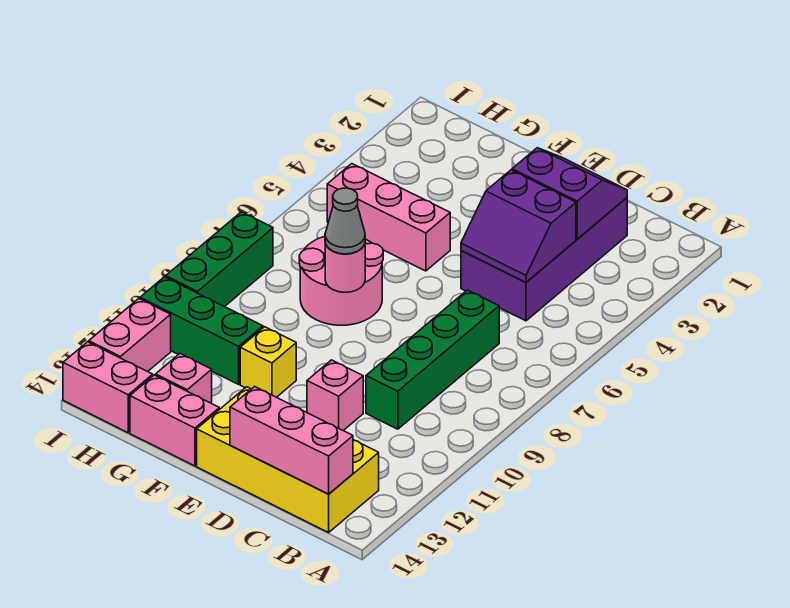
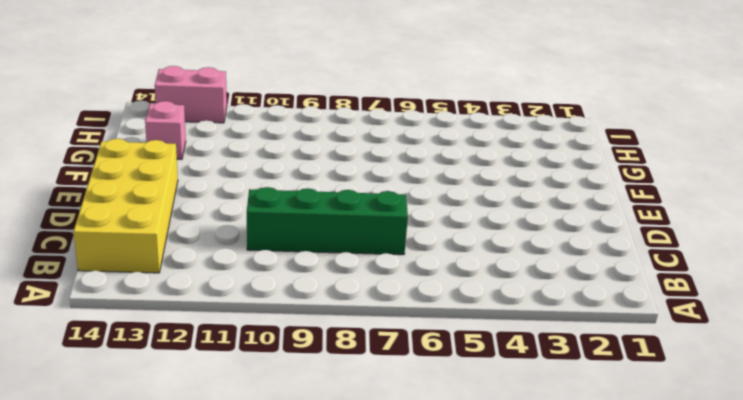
none -> purple 2x4 brick [461,198,627,321]
none -> pink 1x1 brick [307,360,363,431]
none -> pink 1x3 brick [327,164,450,271]

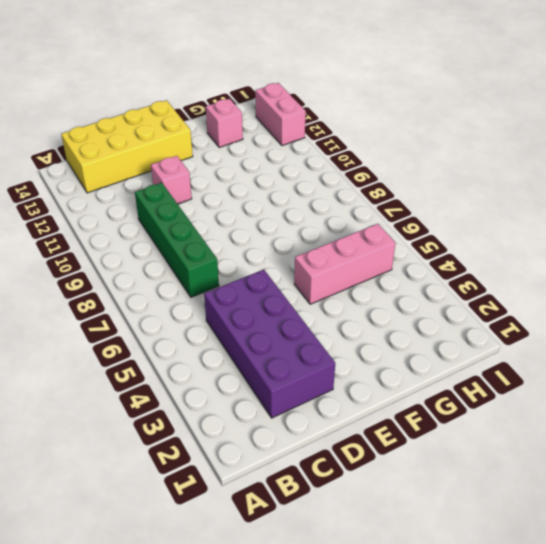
none -> pink 2x2 round brick [299,236,383,325]
none -> yellow 1x1 brick [240,327,296,397]
none -> pink 1x2 brick [130,375,219,466]

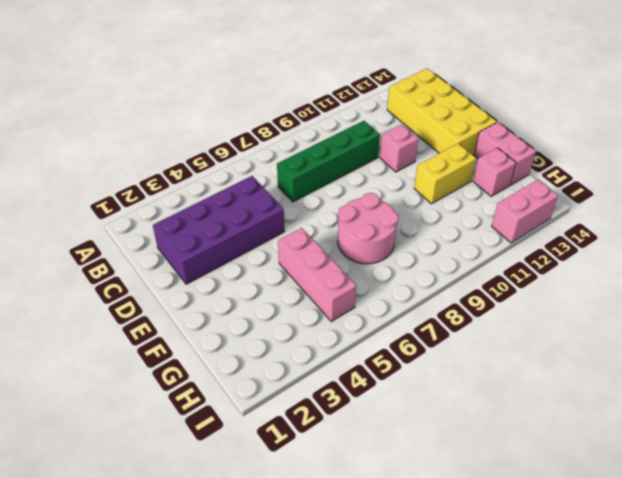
yellow 1x2 brick [414,144,476,204] -> yellow 1x1 brick [240,327,296,397]
none -> green 1x3 brick [140,277,263,384]
none -> pink 1x2 brick [63,342,153,433]
none -> green 1x3 brick [166,212,273,307]

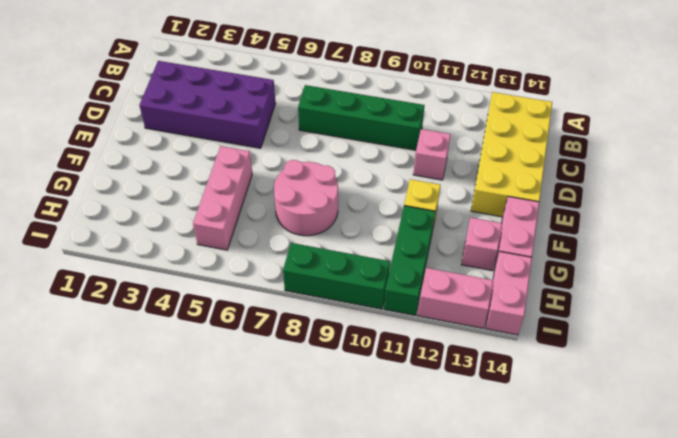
none -> pink 1x3 brick [230,387,353,494]
none -> purple 2x2 slope [512,148,627,239]
none -> purple 2x2 slope [461,170,576,283]

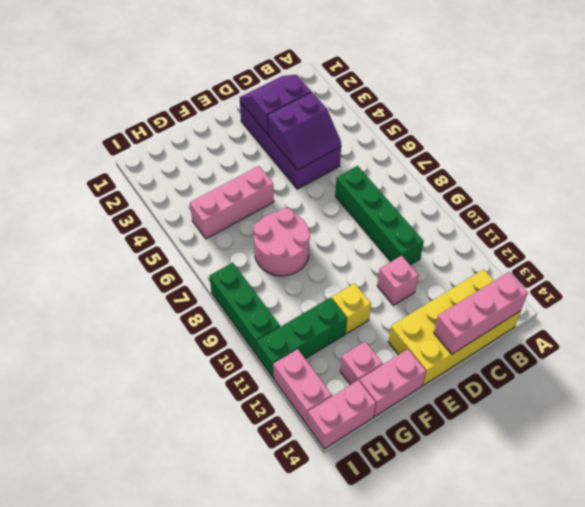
none -> pink 1x1 round brick [325,243,365,292]
none -> grey 1x1 cone [325,188,365,254]

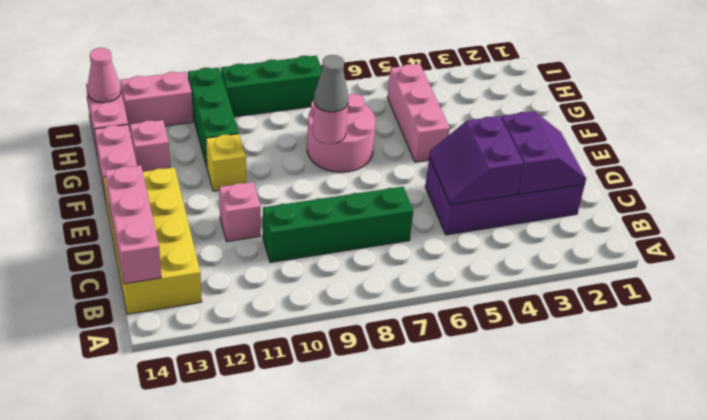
pink 1x1 cone [87,48,121,103] -> none

